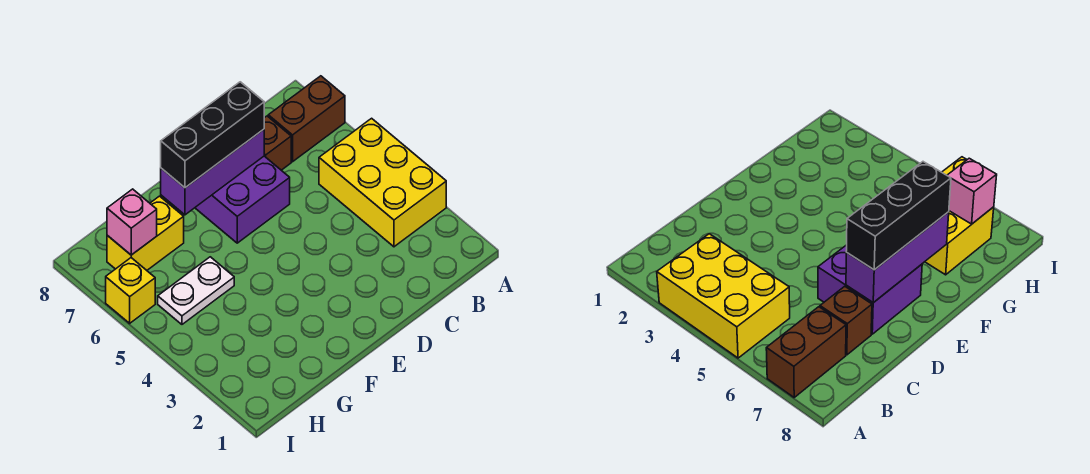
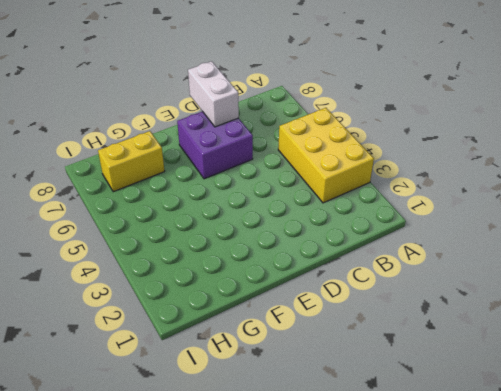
white 1x2 brick [188,61,239,127] -> purple 1x3 brick [161,129,264,215]
none -> brown 1x2 brick [268,76,345,162]
none -> brown 1x1 brick [264,116,291,170]

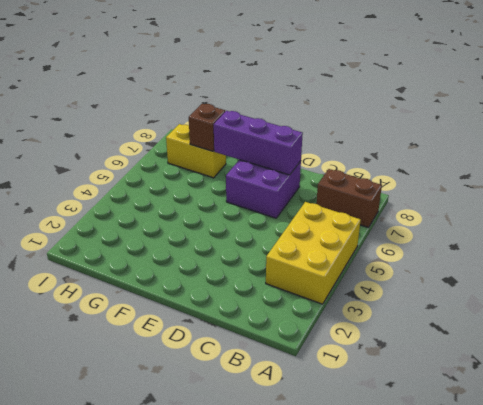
brown 1x1 brick [189,104,225,151] -> brown 1x1 brick moved to [264,116,291,170]
none -> white 1x2 plate [158,257,234,324]
none -> yellow 1x1 brick [106,258,155,323]

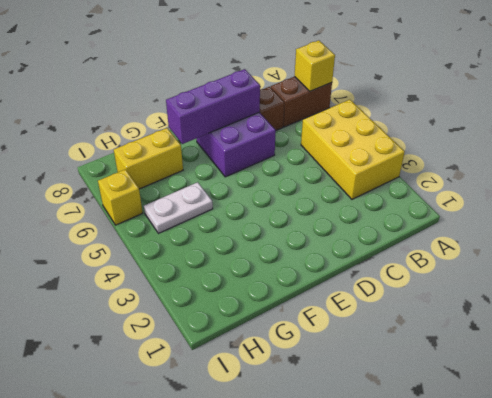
yellow 1x1 brick [295,40,335,91] -> none
none -> pink 1x1 brick [107,189,157,255]
none -> black 1x3 brick [161,82,264,188]

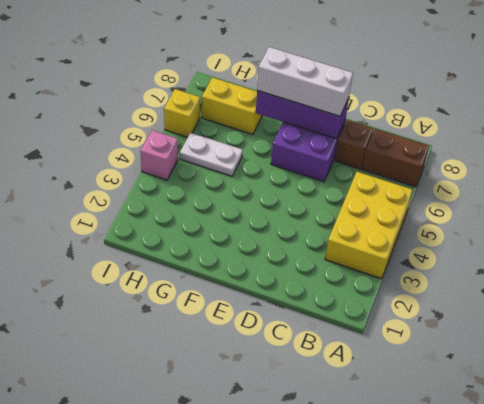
white 1x3 brick [257,47,353,116] -> black 1x3 brick [161,82,264,188]
pink 1x1 brick [140,130,178,180] -> pink 1x1 brick moved to [107,189,157,255]

